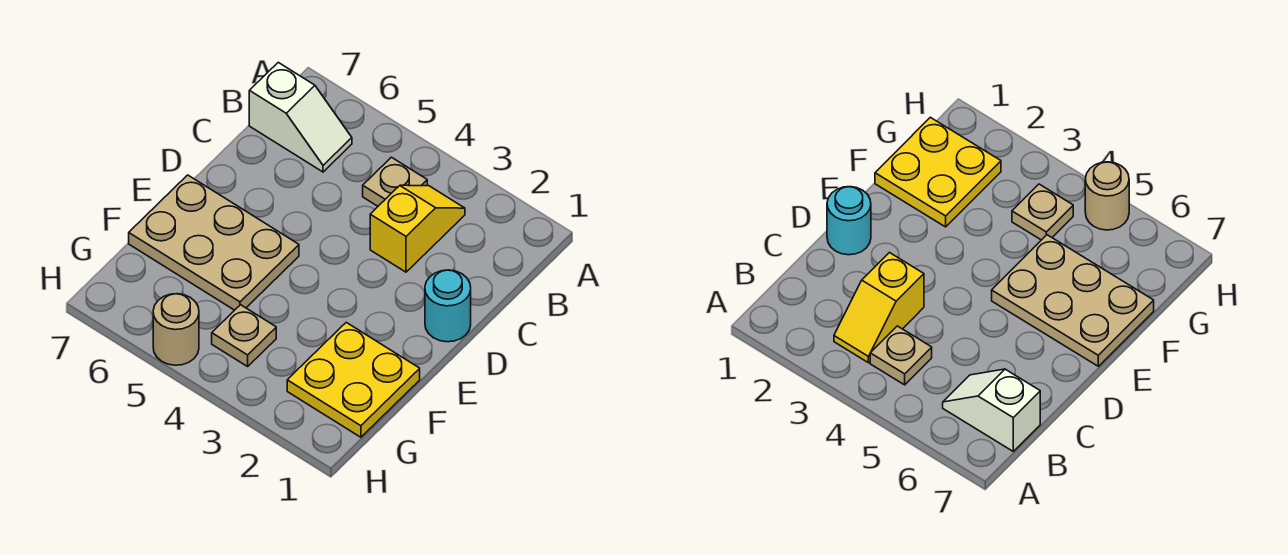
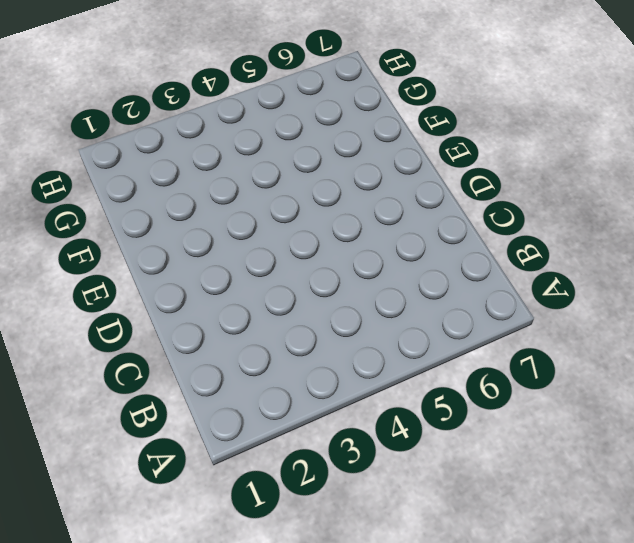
none -> yellow 1x2 slope [370,185,465,272]
none -> tan 1x1 plate [363,157,427,206]

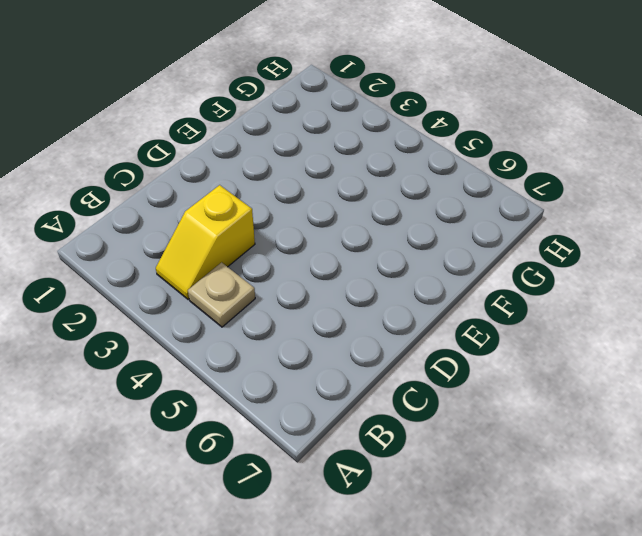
none -> white 1x2 slope [249,62,352,172]
none -> cyan 1x1 round brick [425,270,471,342]

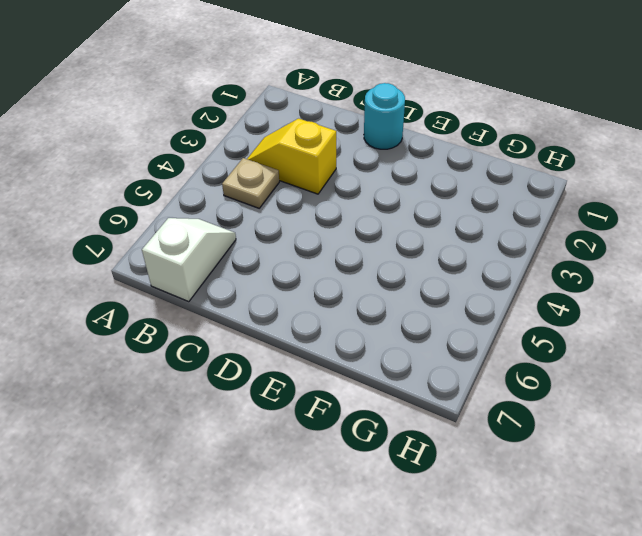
none -> tan 2x3 plate [129,175,299,310]
none -> yellow 2x2 plate [287,322,420,437]

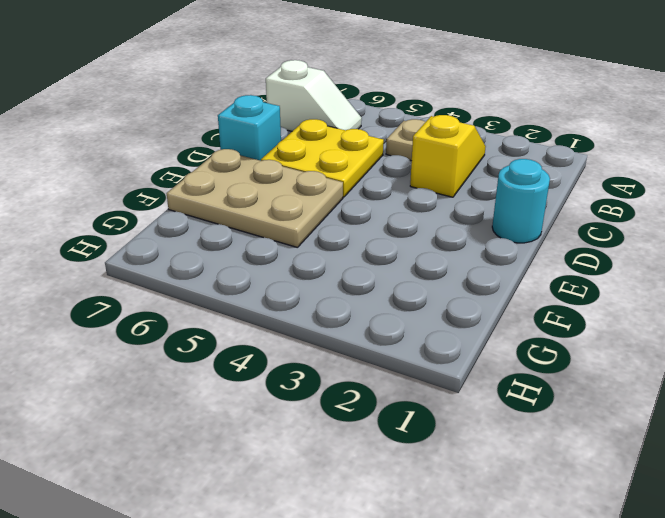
yellow 2x2 plate [261,119,384,197] -> yellow 2x2 plate moved to [287,322,420,437]
cyan 1x1 brick [218,95,281,161] -> none
none -> tan 1x1 plate [212,305,276,366]
none -> tan 1x1 round brick [153,294,199,365]

